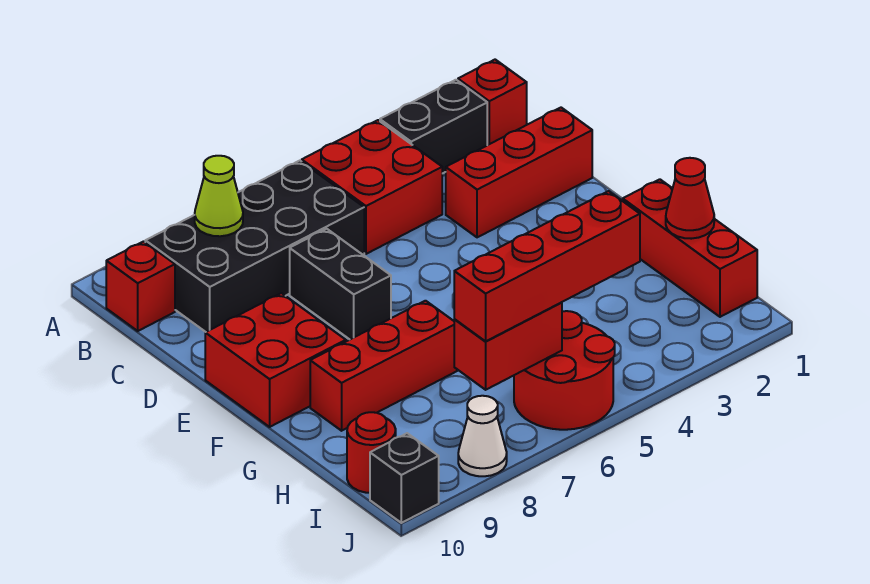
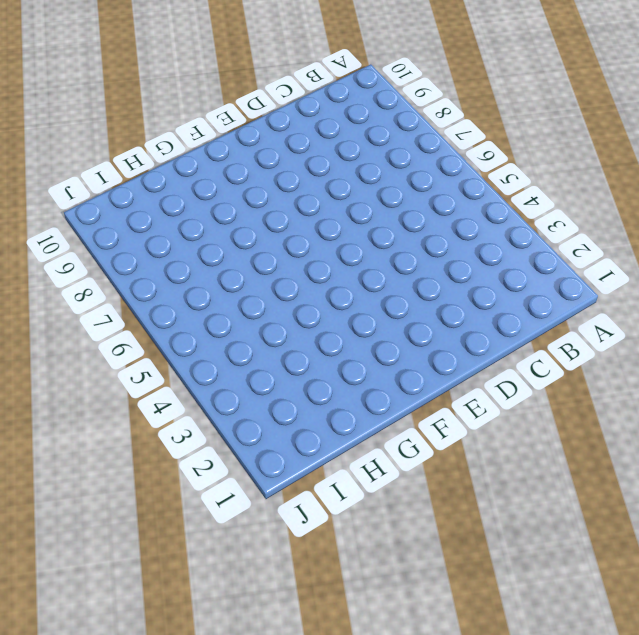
none -> red 1x1 brick [458,60,527,145]
none -> black 1x2 brick [380,80,487,174]
none -> red 2x2 brick [302,120,442,254]

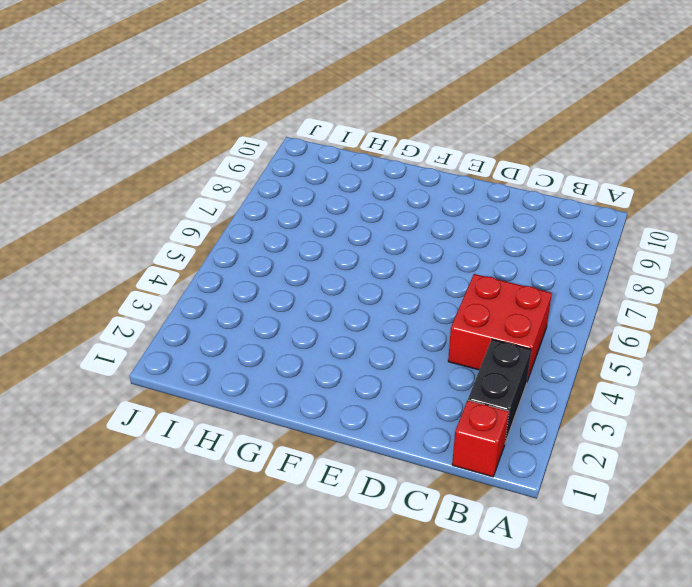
none -> black 2x4 brick [145,161,364,332]
none -> red 1x1 brick [106,241,175,331]
none -> red 1x3 brick [446,108,592,237]

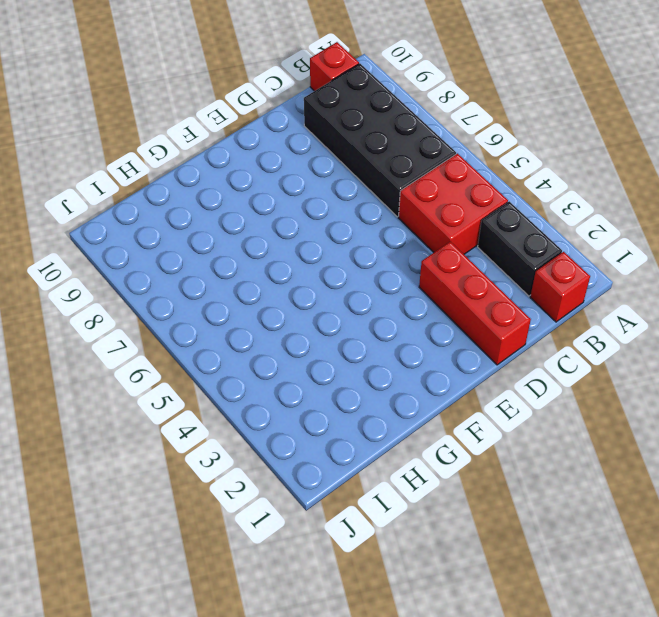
none -> black 1x2 brick [290,229,391,339]
none -> red 2x2 brick [205,293,346,427]
none -> red 1x3 brick [623,179,757,317]

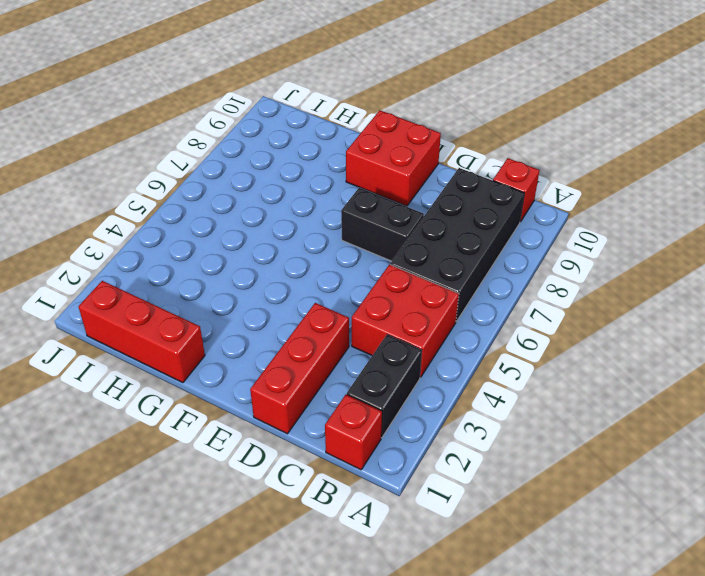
none -> red 1x3 brick [310,301,457,431]
none -> red 2x2 round brick [514,311,615,430]
none -> red 1x1 round brick [347,412,396,493]

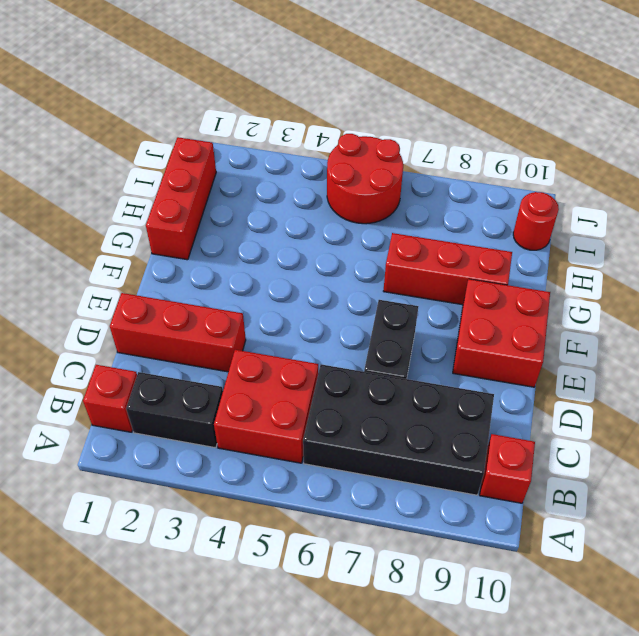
none -> white 1x1 cone [458,396,507,476]
none -> black 1x1 brick [370,433,439,523]
none -> lime 1x1 cone [195,156,243,236]

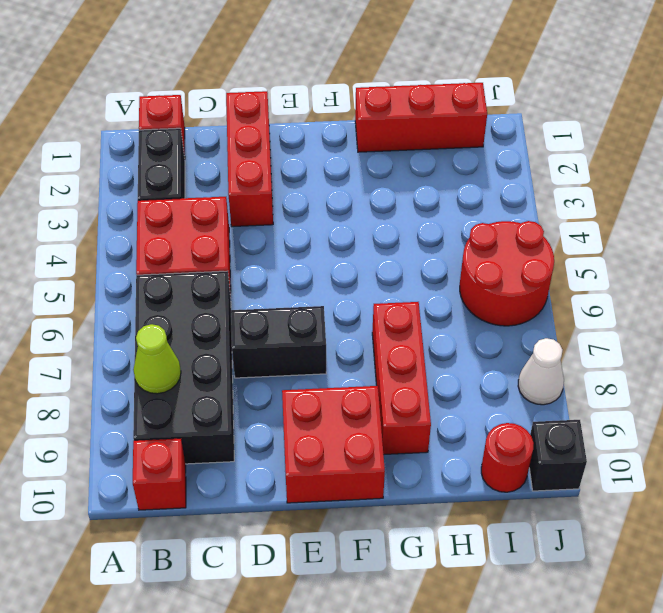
none -> red 1x1 cone [666,158,714,239]
none -> red 1x2 brick [454,302,562,390]
none -> red 1x4 brick [454,191,640,342]

